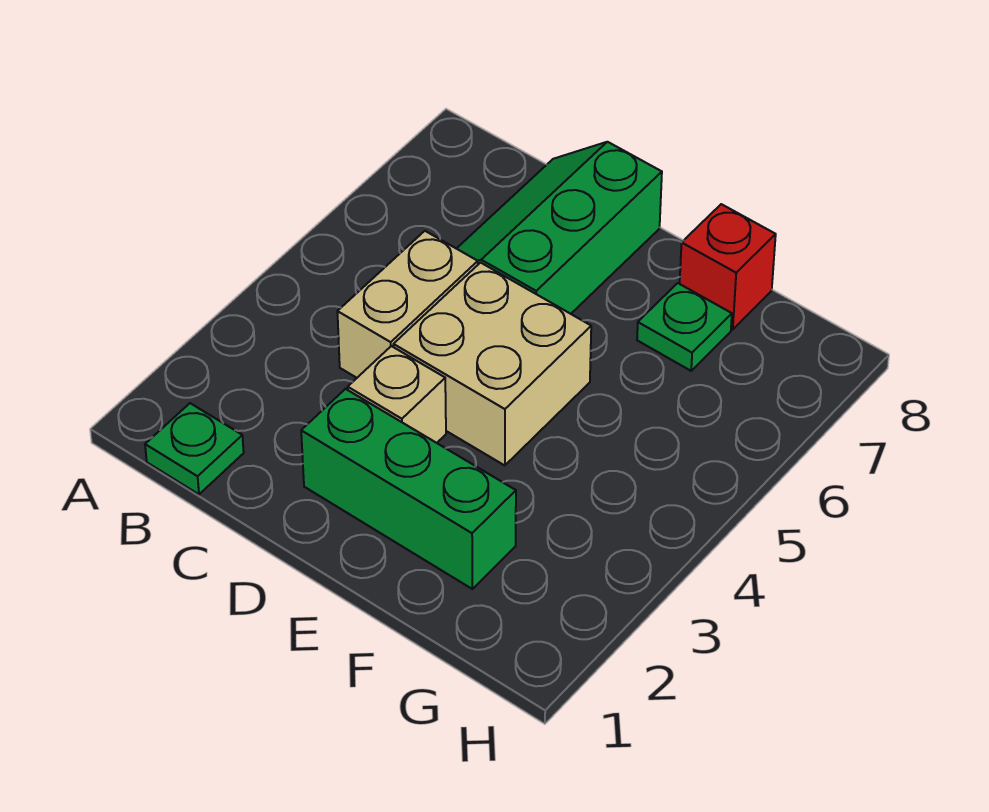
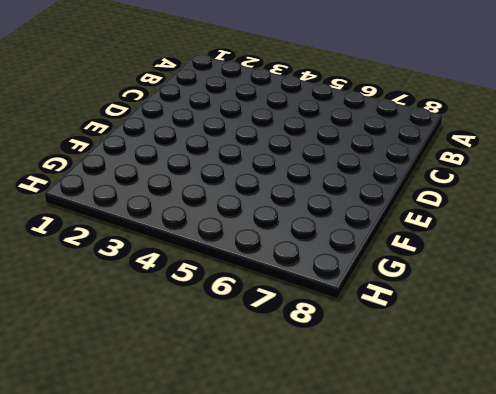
none -> green 1x1 plate [145,403,244,494]
none -> tan 1x2 brick [337,231,478,378]

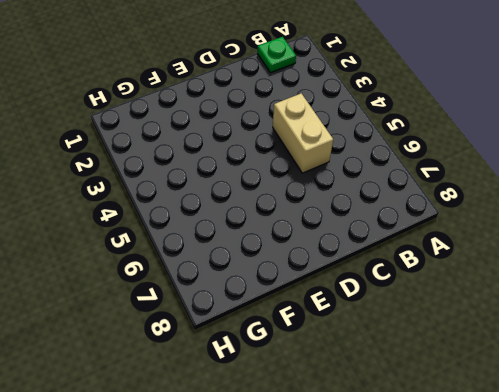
none -> green 2x3 slope [457,142,662,314]
none -> green 1x3 brick [301,389,516,589]

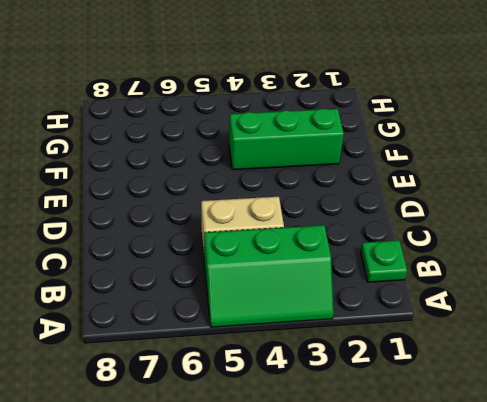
green 2x3 slope [204,225,333,327] -> green 2x3 slope moved to [457,142,662,314]
green 1x3 brick [229,109,344,170] -> green 1x3 brick turned to [301,389,516,589]
none -> tan 1x1 brick [348,346,446,443]
none -> tan 2x2 brick [393,263,591,466]

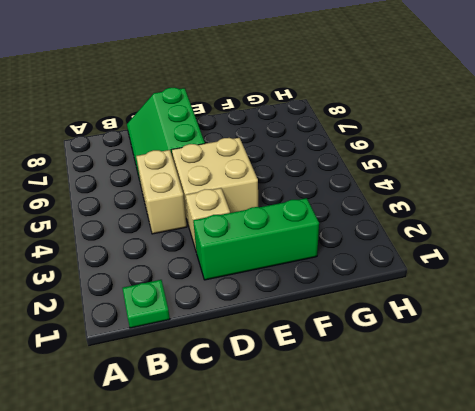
none -> green 1x1 plate [637,283,732,371]
none -> red 1x1 brick [680,204,776,329]

